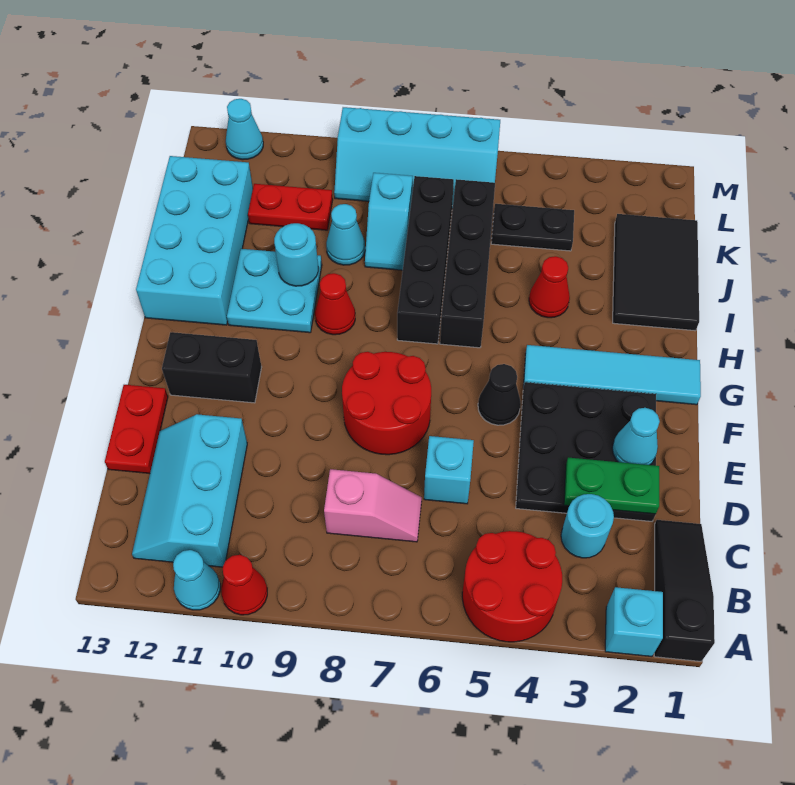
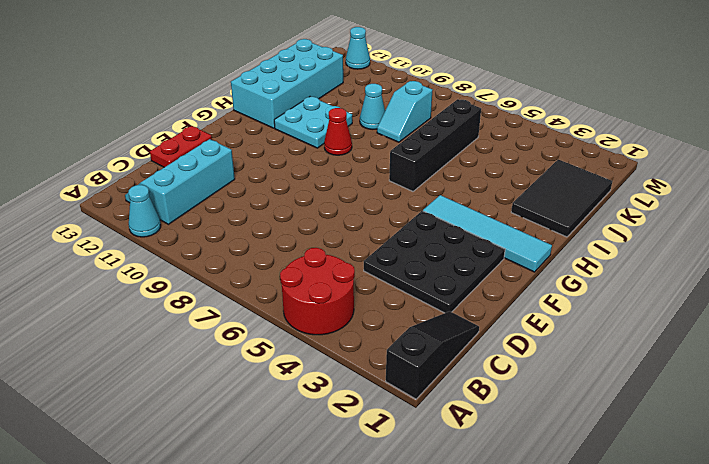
none -> cyan 1x1 brick [605,587,663,656]
none -> red 1x1 cone [221,555,267,615]
none -> cyan 1x1 round brick [561,494,614,558]
none -> pink 1x2 slope [324,469,422,542]

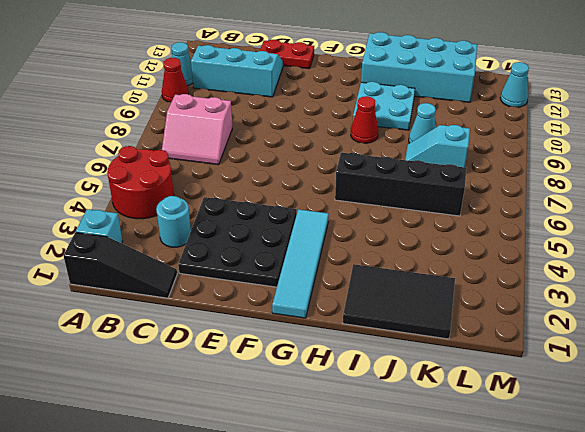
pink 2x2 slope [162,94,232,165] -> pink 1x2 slope [324,469,422,542]
none -> cyan 1x1 brick [424,436,474,504]
none -> red 2x2 round brick [342,352,431,455]
none -> black 1x1 cone [478,364,521,425]
none -> black 1x2 brick [162,332,262,403]

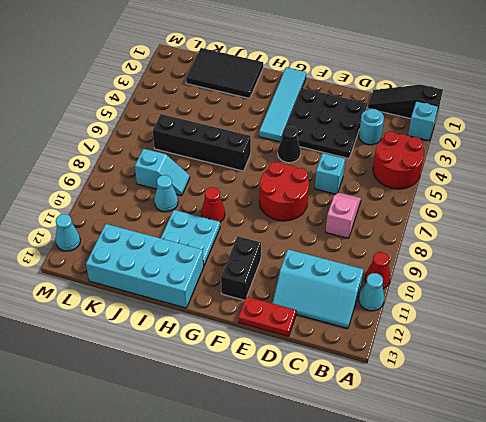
none -> black 1x4 brick [397,176,454,344]
none -> red 1x1 cone [529,256,570,318]
none -> black 1x2 plate [491,204,574,251]
none -> red 1x2 plate [248,184,333,230]

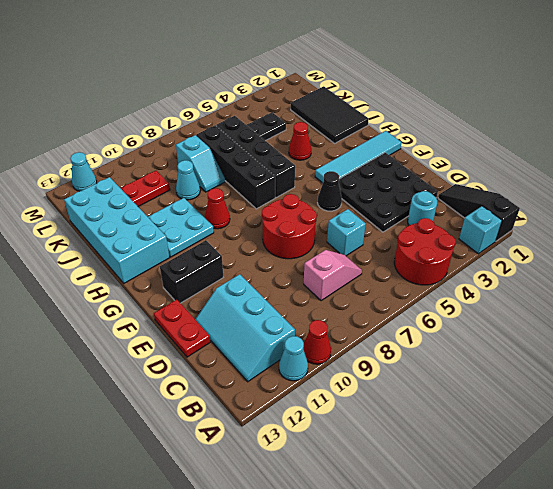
none -> cyan 2x4 slope [334,107,500,208]
none -> green 1x2 plate [564,458,659,514]
none -> cyan 1x1 cone [612,408,660,465]
none -> cyan 1x1 round brick [274,223,318,286]

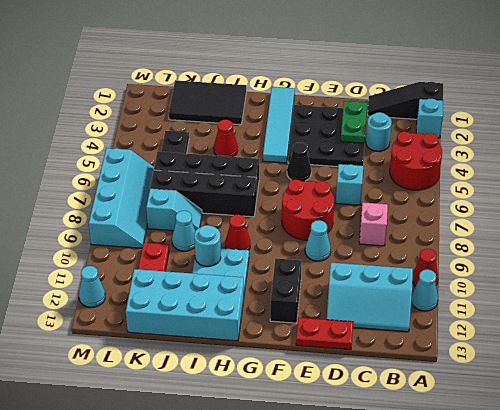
cyan 1x1 cone [305,220,331,261] -> cyan 1x1 cone moved to [612,408,660,465]

